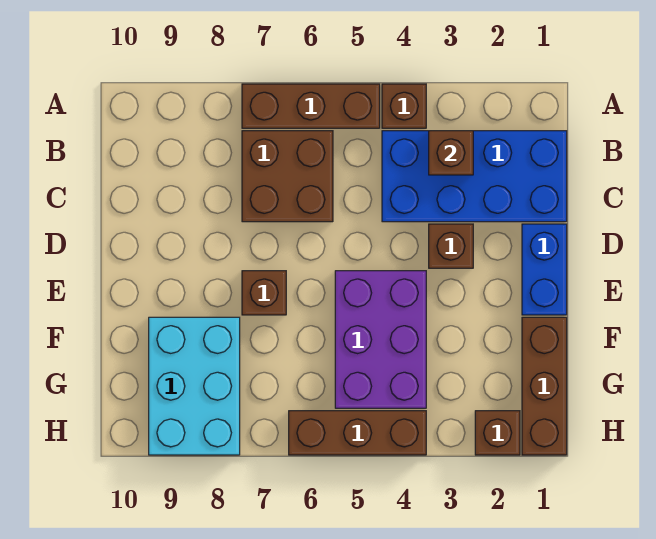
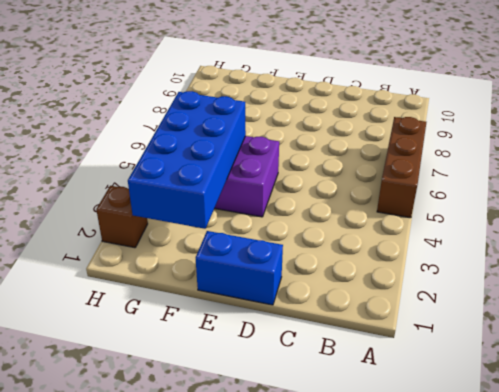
blue 2x4 brick [128,91,246,229] -> blue 2x4 brick moved to [382,131,567,222]
none -> brown 1x1 brick [382,84,426,128]
none -> brown 2x2 brick [242,131,333,222]
none -> brown 1x1 brick [429,224,473,268]

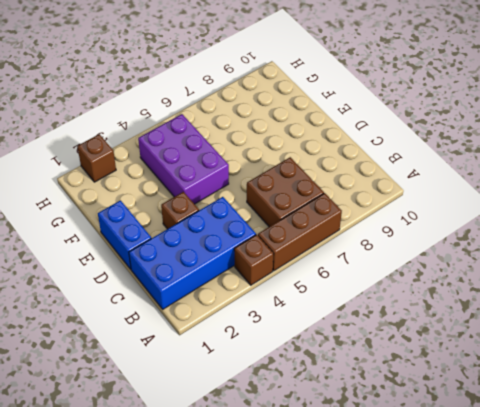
none -> brown 1x1 brick [242,271,286,315]
none -> brown 1x3 brick [522,317,567,455]
none -> cyan 2x3 brick [149,317,240,455]

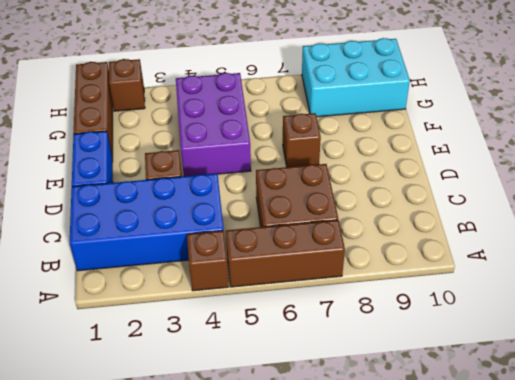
cyan 2x3 brick [302,38,410,117] -> cyan 2x3 brick turned to [149,317,240,455]
none -> brown 1x3 brick [289,411,426,455]
none -> brown 1x1 brick [429,131,473,175]

